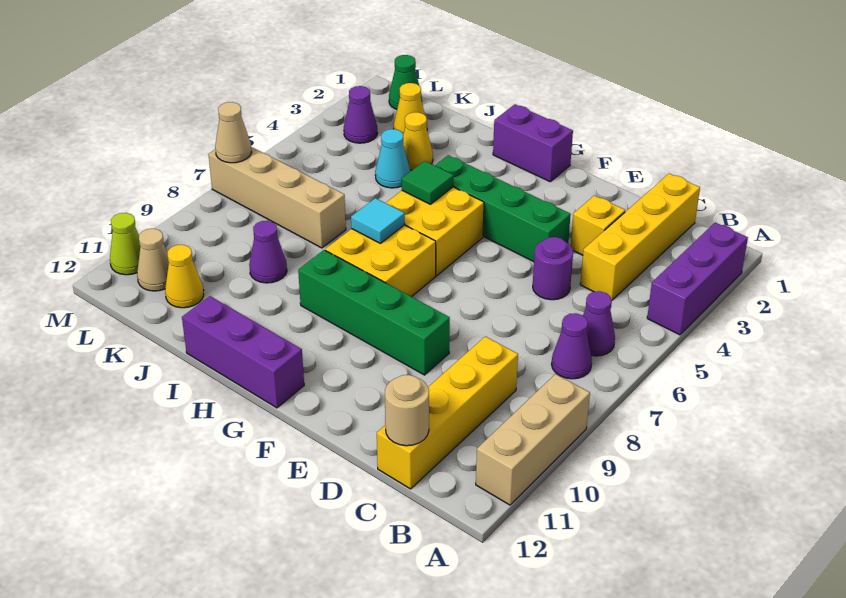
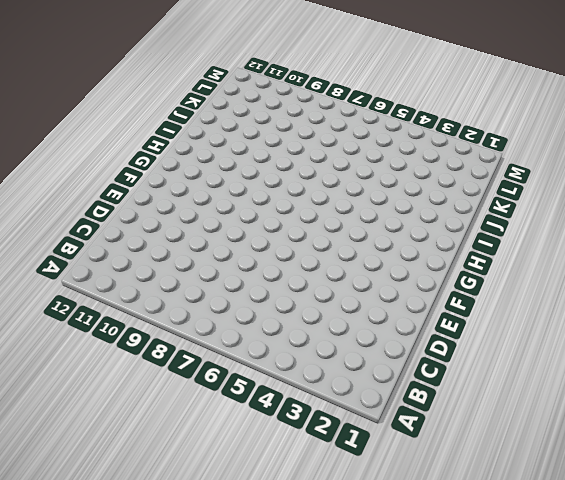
none -> purple 1x3 brick [647,222,748,335]
none -> tan 1x3 brick [476,374,590,505]
none -> purple 1x1 cone [583,291,615,356]

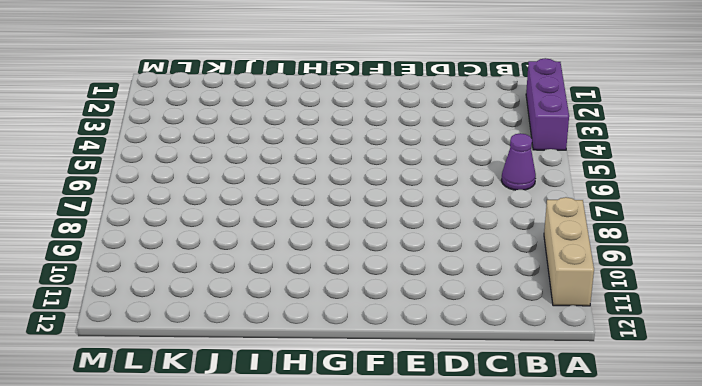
none -> purple 1x1 cone [552,313,592,379]
none -> yellow 1x4 brick [580,174,700,300]
none -> yellow 1x4 brick [377,336,518,489]

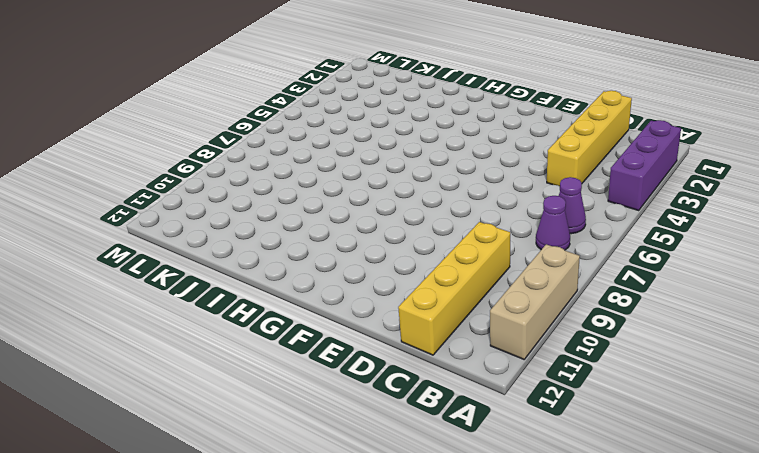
none -> yellow 1x1 brick [571,195,625,255]
none -> purple 1x1 round brick [533,237,573,300]
none -> green 1x4 brick [435,155,571,262]

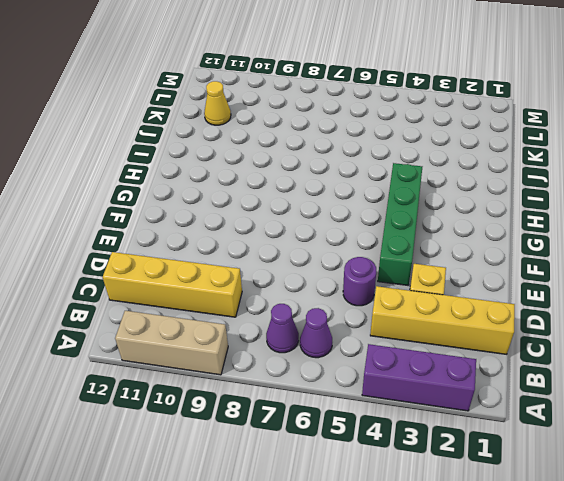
none -> green 1x4 brick [298,250,450,375]
none -> purple 1x2 brick [493,104,573,182]
none -> yellow 2x2 brick [386,187,484,276]

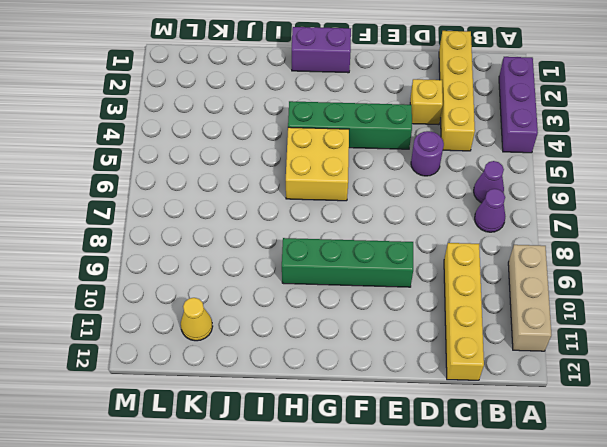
none -> yellow 2x2 brick [325,225,436,297]
none -> purple 1x3 brick [182,296,304,408]
none -> yellow 1x1 cone [403,112,433,170]

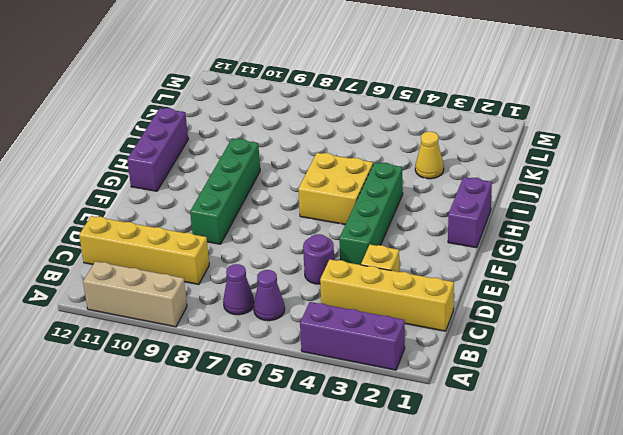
none -> yellow 2x2 brick [325,225,436,297]
none -> cyan 1x1 cone [375,129,410,188]
none -> tan 1x4 brick [208,147,346,248]

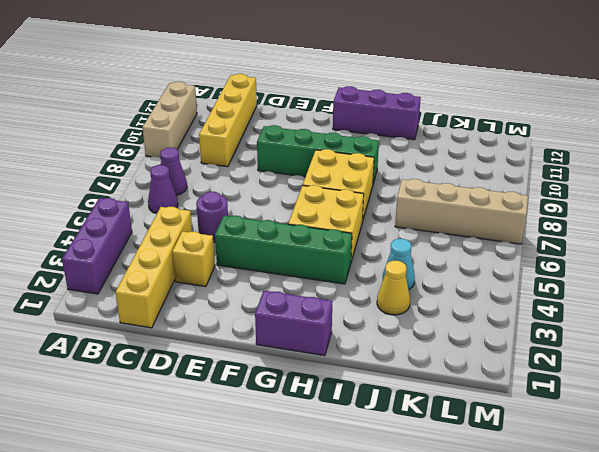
none -> purple 1x1 cone [249,221,287,283]
none -> yellow 1x1 cone [394,83,427,134]
none -> yellow 1x1 cone [165,245,204,308]

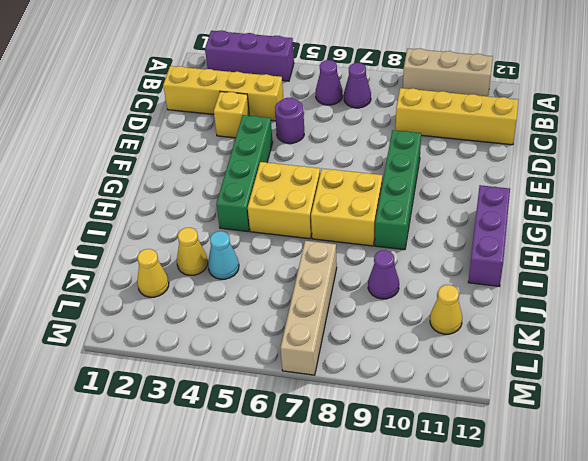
none -> purple 1x2 brick [493,104,573,182]
none -> green 1x1 cone [389,55,422,109]
none -> purple 1x1 cone [344,86,378,143]

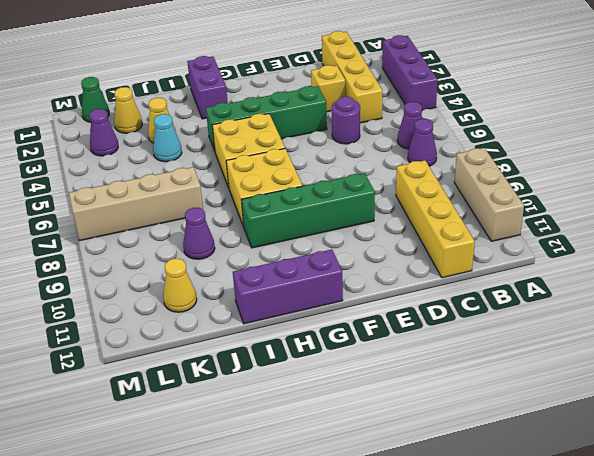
purple 1x2 brick [187,56,228,119] -> purple 1x2 brick turned to [493,104,573,182]
none -> tan 1x1 cone [137,229,169,291]
none -> lime 1x1 cone [110,213,140,275]
none -> tan 1x1 round brick [385,375,429,446]

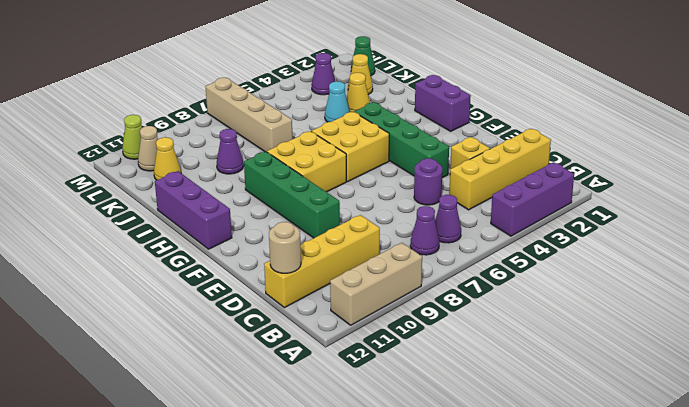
none -> green 1x1 tile [402,161,454,204]
none -> cyan 1x1 tile [351,198,405,243]
none -> tan 1x1 cone [215,102,252,163]

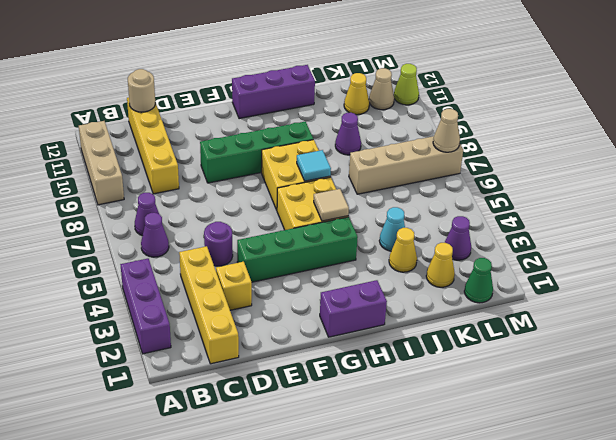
tan 1x1 tile [314,189,349,221] -> green 1x1 tile [402,161,454,204]

